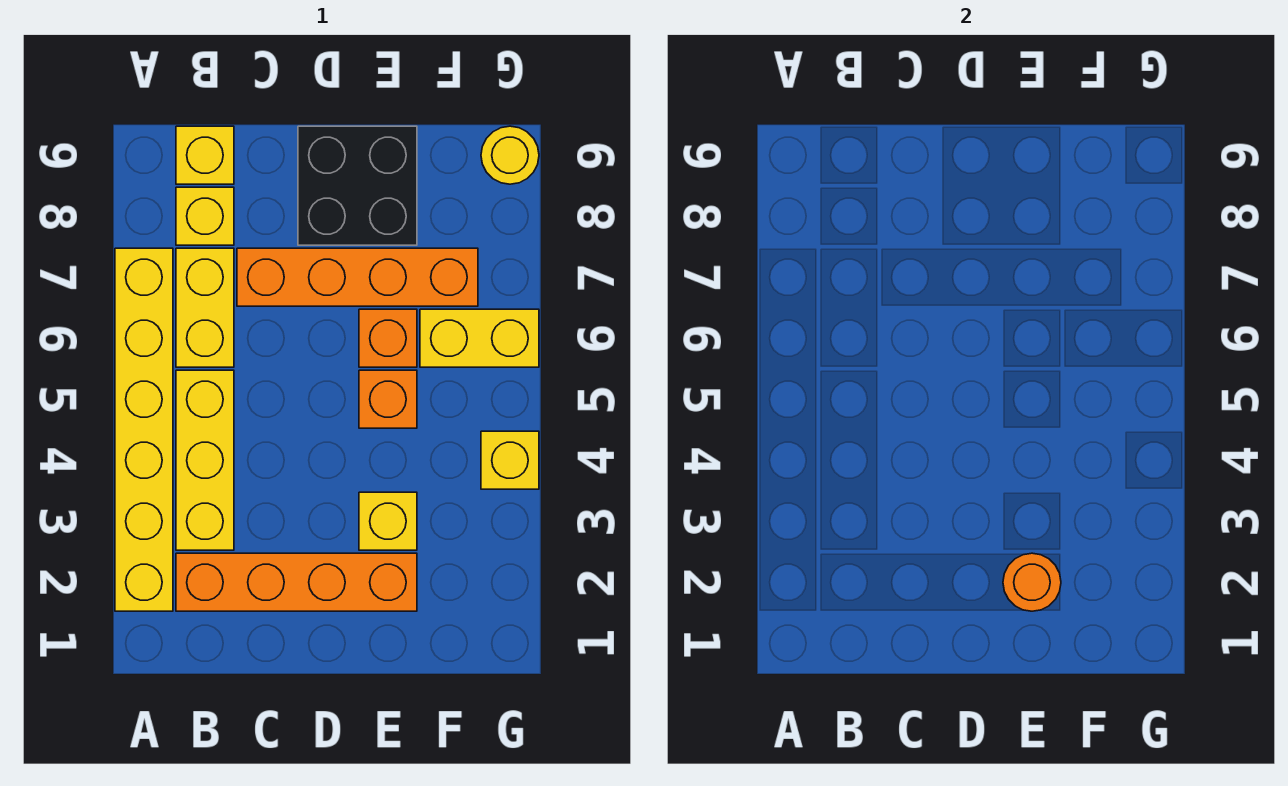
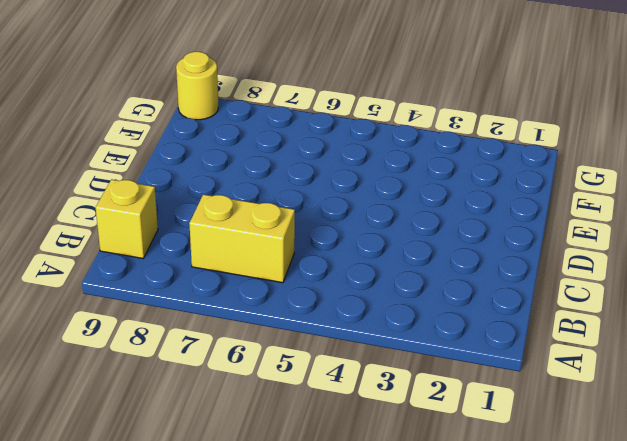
none -> yellow 1x6 brick [115,248,173,611]
none -> orange 1x4 brick [176,553,417,611]
none -> yellow 1x3 brick [176,370,234,550]

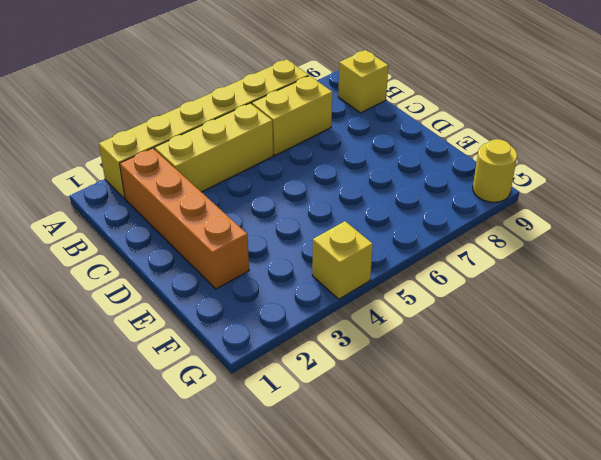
none -> yellow 1x1 brick [176,187,234,245]
none -> orange 1x4 brick [237,248,478,306]
none -> black 2x2 brick [298,126,417,245]

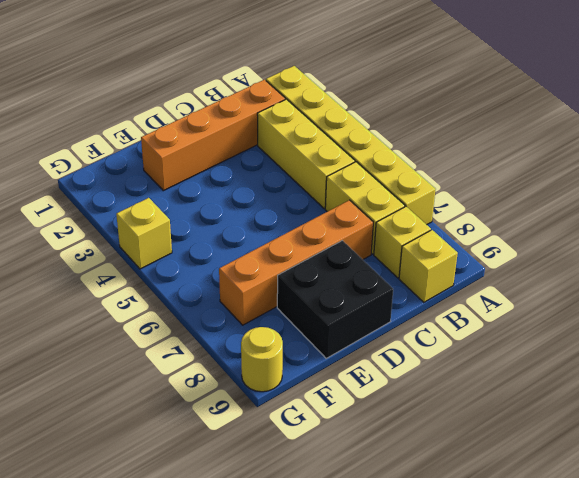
none -> yellow 1x1 brick [359,492,417,550]
none -> orange 1x1 brick [359,370,417,428]
none -> orange 1x1 brick [359,309,417,367]

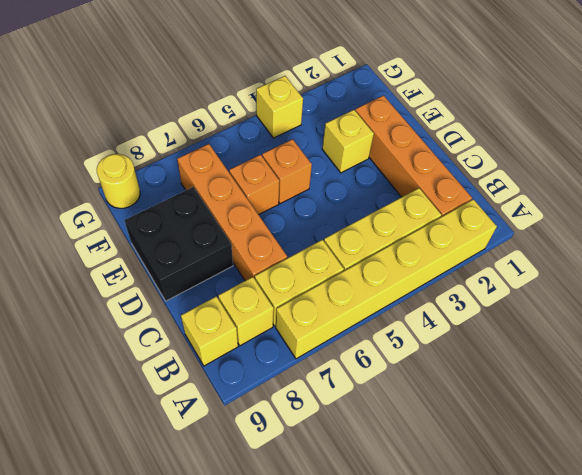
none -> yellow 1x2 brick [420,309,539,367]
none -> orange 1x1 round brick [1003,553,1061,611]

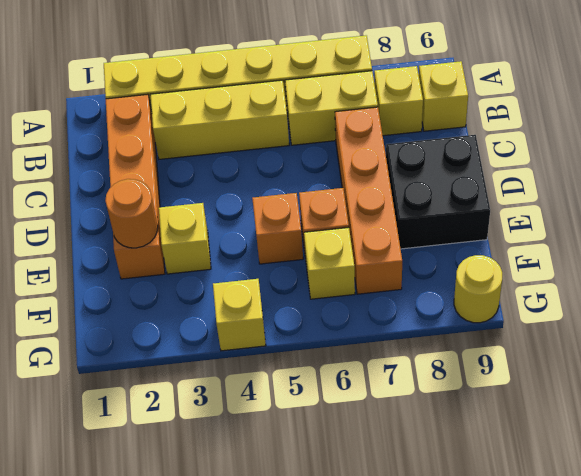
yellow 1x1 brick [304,227,355,299] -> yellow 1x2 brick [420,309,539,367]

